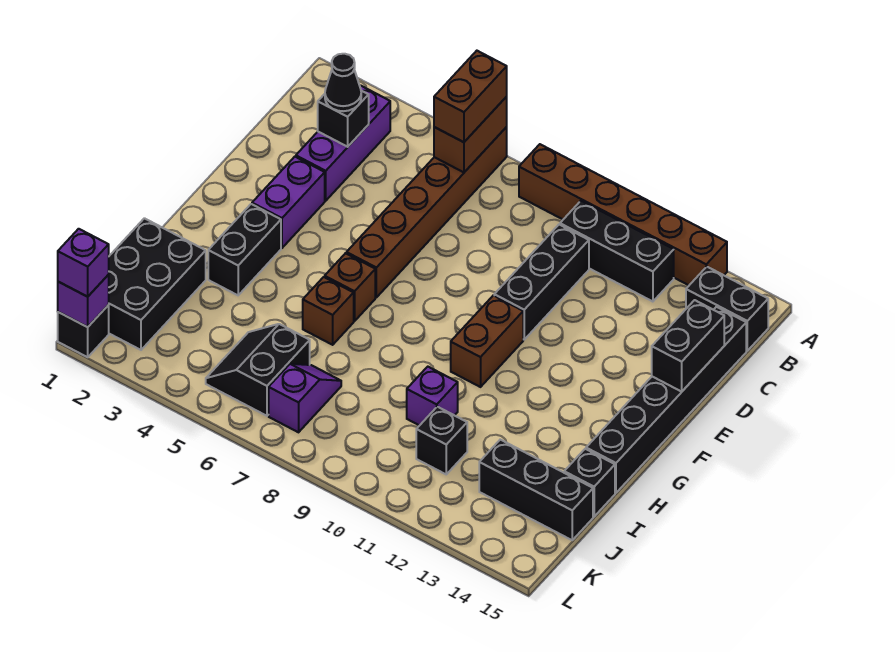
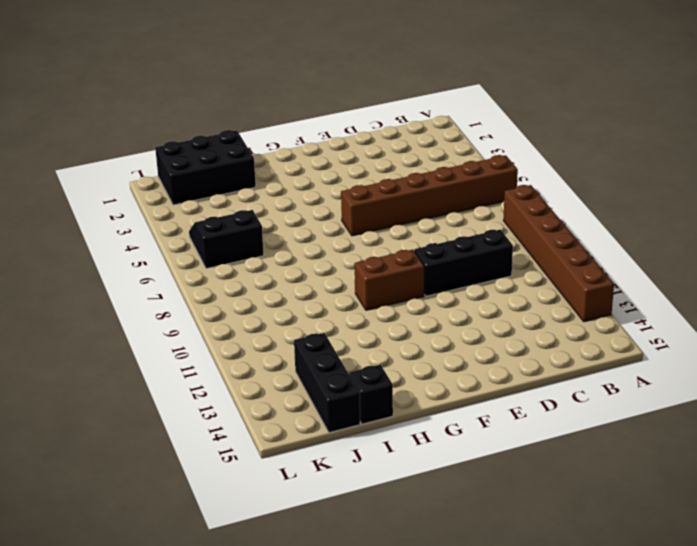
none -> purple 1x3 brick [296,86,390,201]
none -> black 1x3 brick [560,201,674,302]
none -> black 1x2 brick [686,267,768,351]

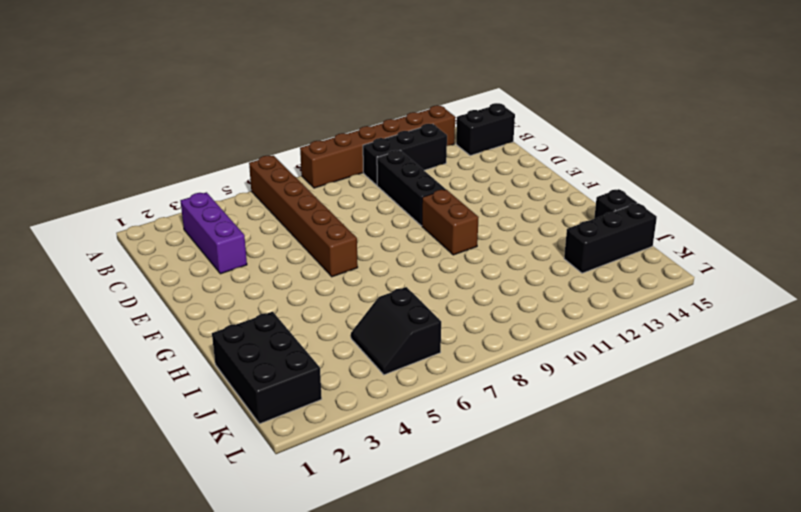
none -> black 1x6 brick [586,307,746,493]
none -> purple 1x2 brick [252,157,325,248]
none -> black 1x2 brick [208,204,281,295]

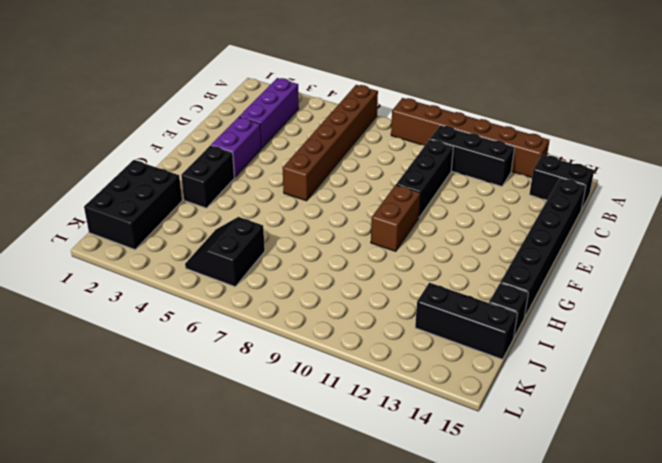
none -> brown 1x1 brick [325,253,375,321]
none -> brown 1x1 brick [303,277,354,345]
none -> purple 1x1 brick [407,367,458,426]

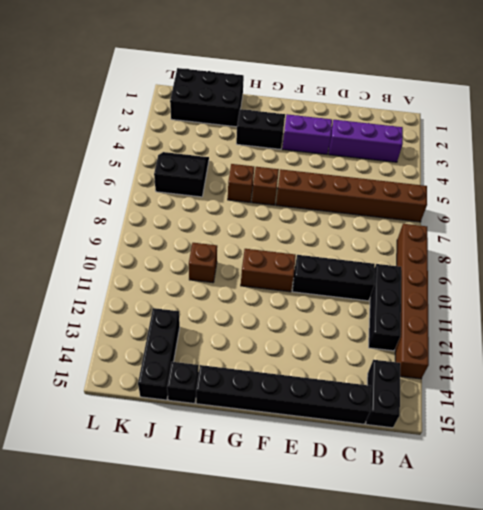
brown 1x1 brick [189,243,217,283] -> purple 1x1 brick [407,367,458,426]
none -> purple 1x2 slope [269,364,341,432]
none -> black 1x1 brick [416,407,467,474]
none -> black 1x1 brick [58,305,109,357]

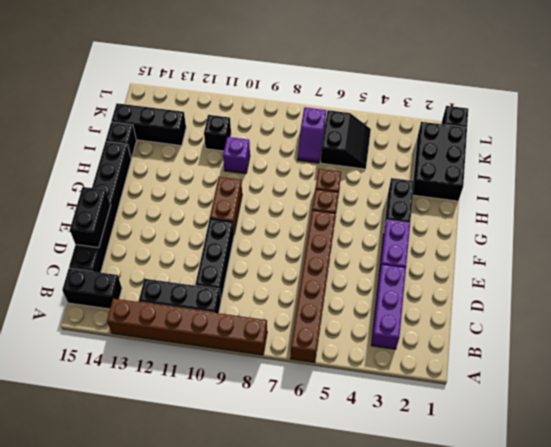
none -> brown 1x2 brick [434,97,507,172]
none -> black 1x1 brick [318,91,369,147]
none -> purple 1x1 brick [58,275,109,327]

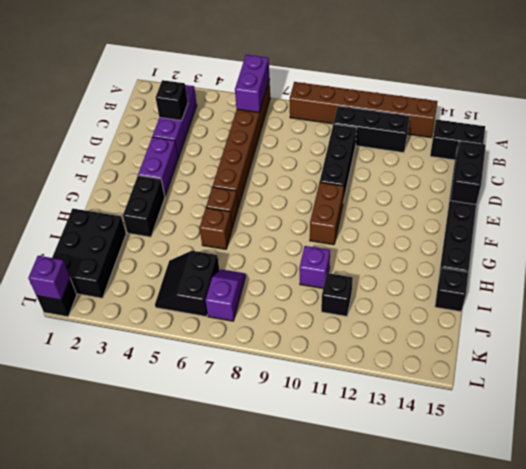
purple 1x2 brick [235,55,269,113] -> brown 1x2 brick [434,97,507,172]
none -> black 1x3 brick [479,440,593,540]
none -> brown 1x2 brick [434,51,507,142]
none -> black 1x1 cone [325,54,361,111]

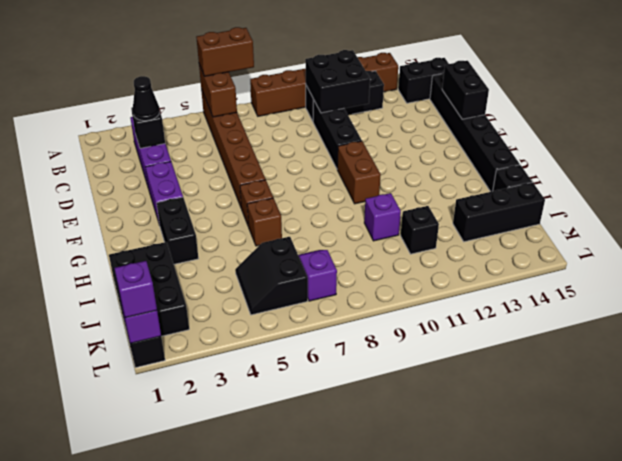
brown 1x2 brick [196,27,254,76] -> brown 1x2 brick turned to [434,51,507,142]
black 2x2 brick [305,50,370,113] -> none

